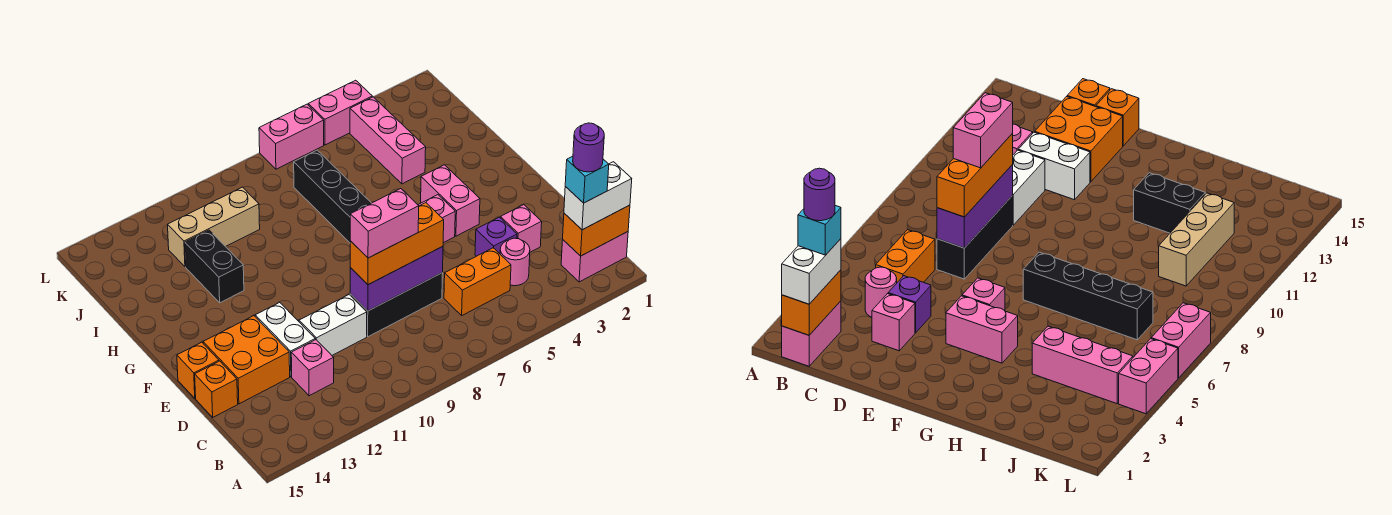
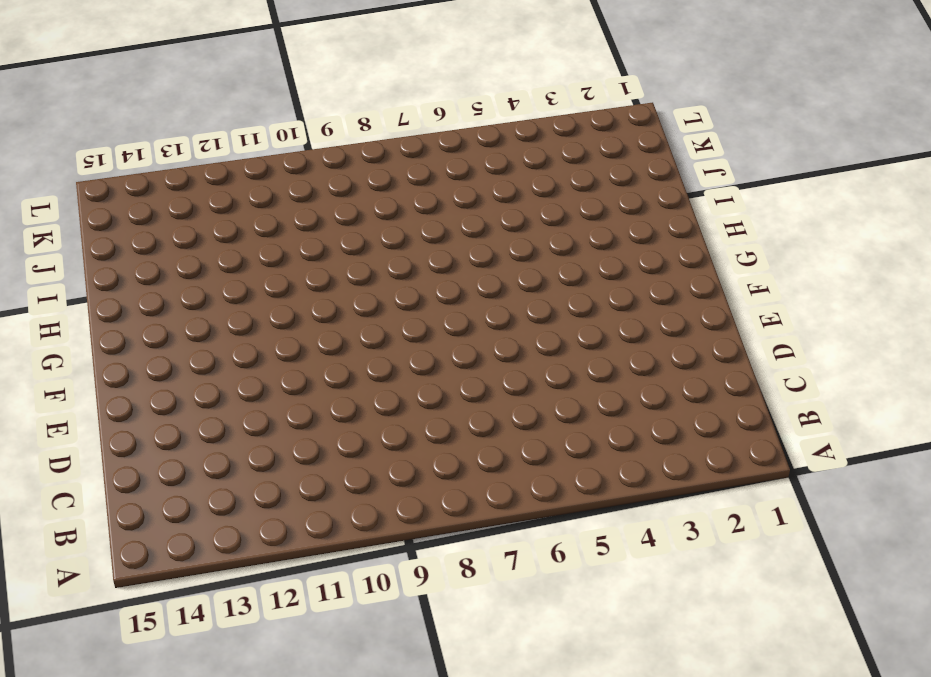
none -> pink 1x2 brick [561,232,628,282]
none -> pink 1x1 round brick [500,238,530,286]
none -> orange 1x2 brick [444,248,511,315]

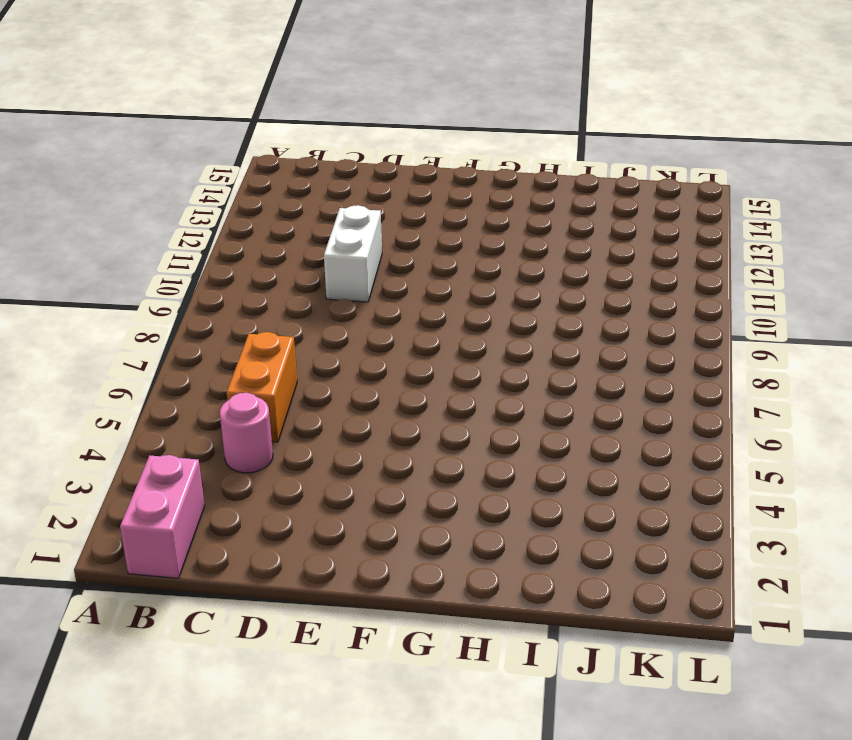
none -> pink 1x1 brick [291,340,334,396]
none -> pink 1x1 brick [501,205,542,252]
none -> purple 1x1 brick [475,217,517,256]

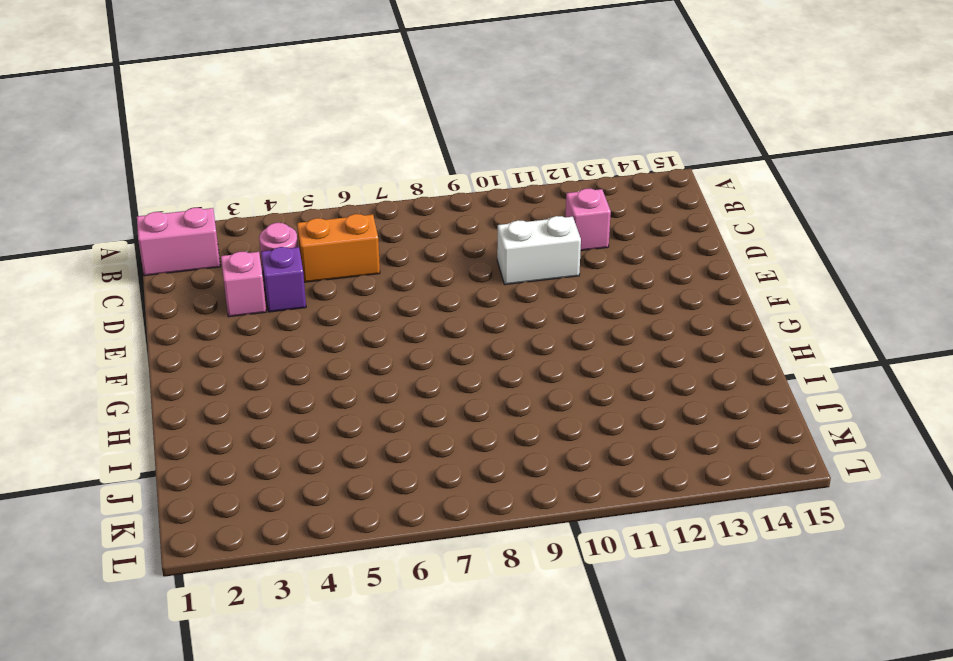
none -> black 1x3 brick [350,273,443,337]
none -> white 1x2 brick [255,302,315,377]
none -> orange 2x2 brick [203,316,290,404]

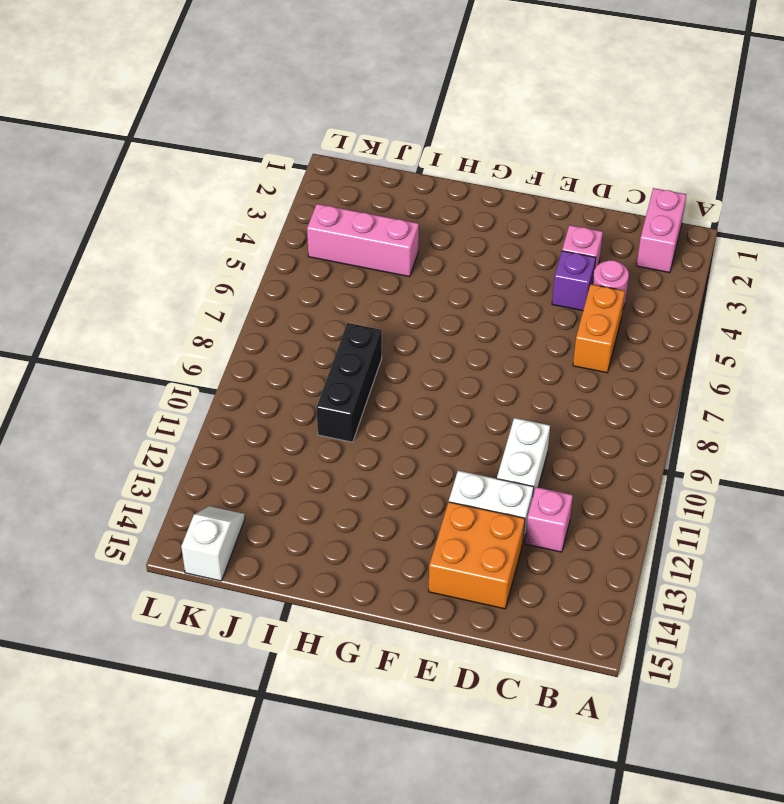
black 1x3 brick [316,323,382,442] -> black 1x3 brick moved to [350,273,443,337]
white 1x2 slope [181,506,245,581] -> none
none -> orange 1x1 brick [195,361,238,417]
none -> orange 1x1 brick [177,342,219,398]
none -> pink 1x2 brick [421,165,480,236]

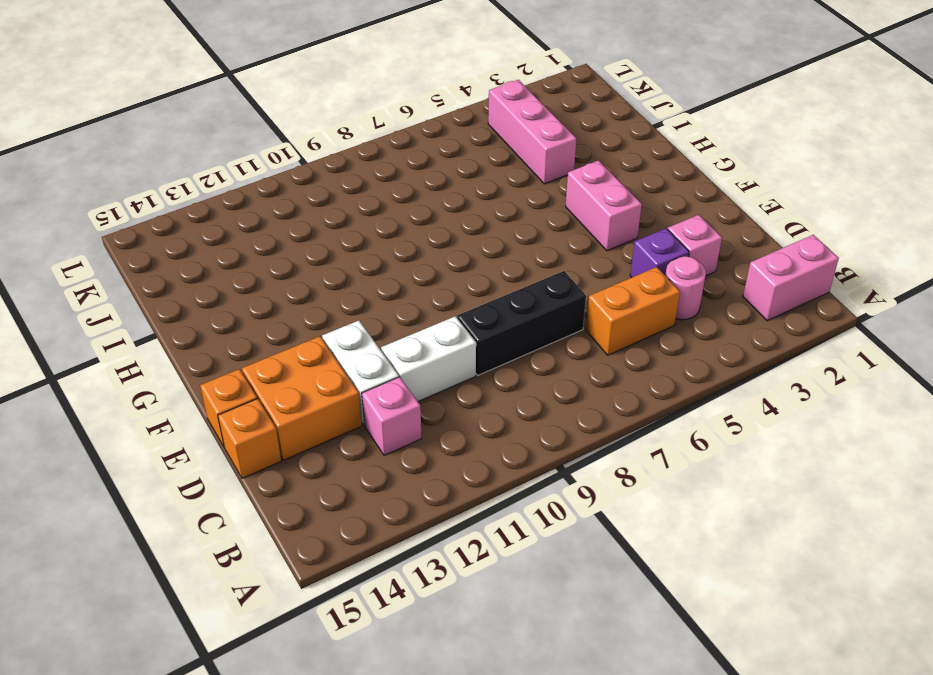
none -> pink 1x1 brick [418,195,455,243]
none -> black 1x4 brick [294,150,371,243]
none -> black 1x2 brick [185,230,244,303]

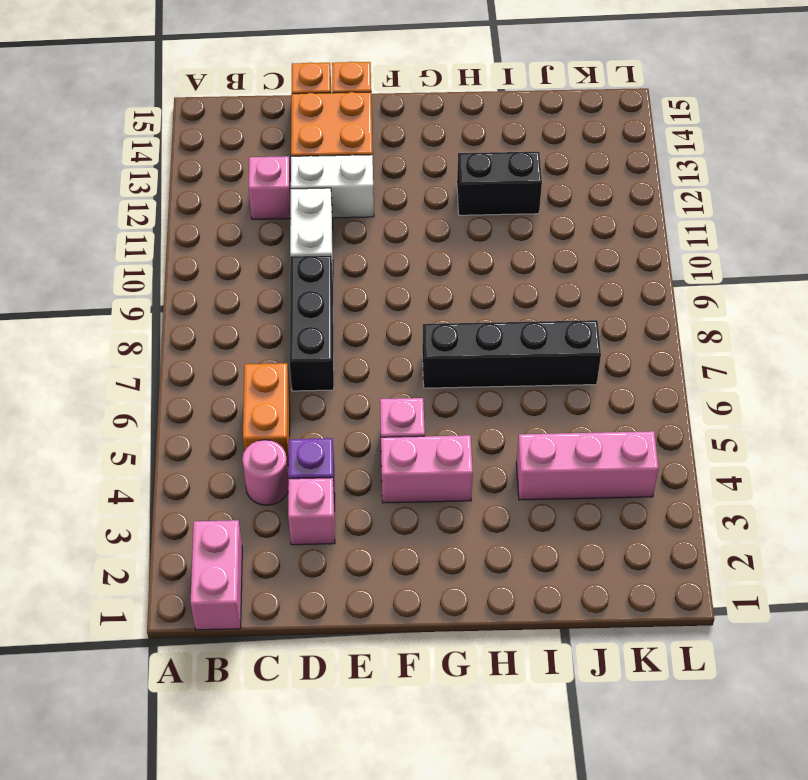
none -> tan 1x3 brick [168,187,260,267]
none -> pink 1x2 brick [308,80,372,145]
none -> pink 1x2 brick [259,104,324,169]

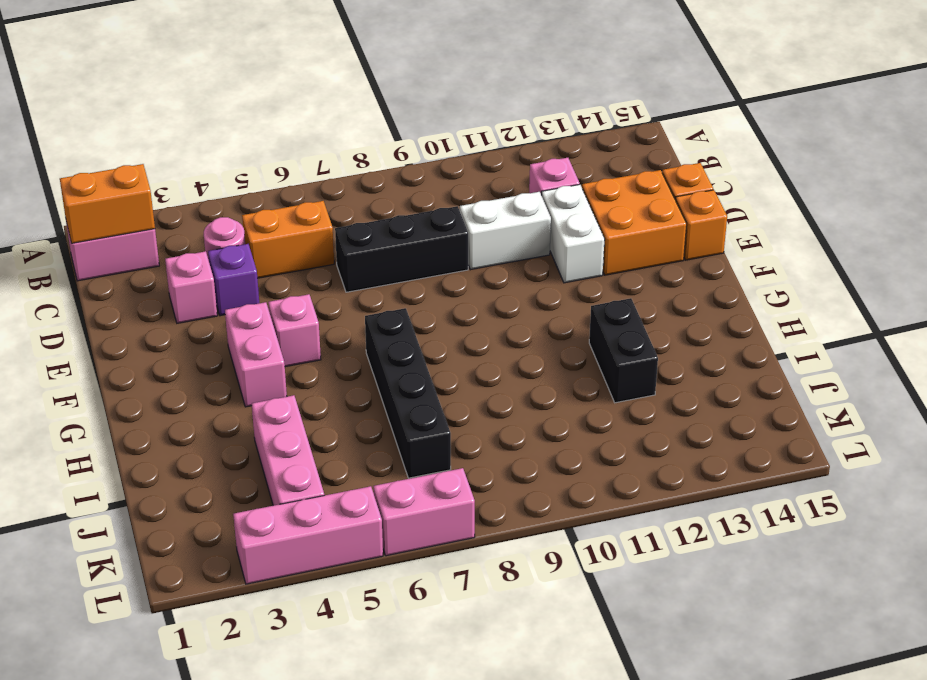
pink 1x3 brick [233,486,383,584] -> pink 1x2 brick [308,80,372,145]
none -> tan 1x3 brick [168,187,260,267]
none -> purple 1x3 brick [350,246,443,311]
none -> white 1x2 brick [564,162,632,230]

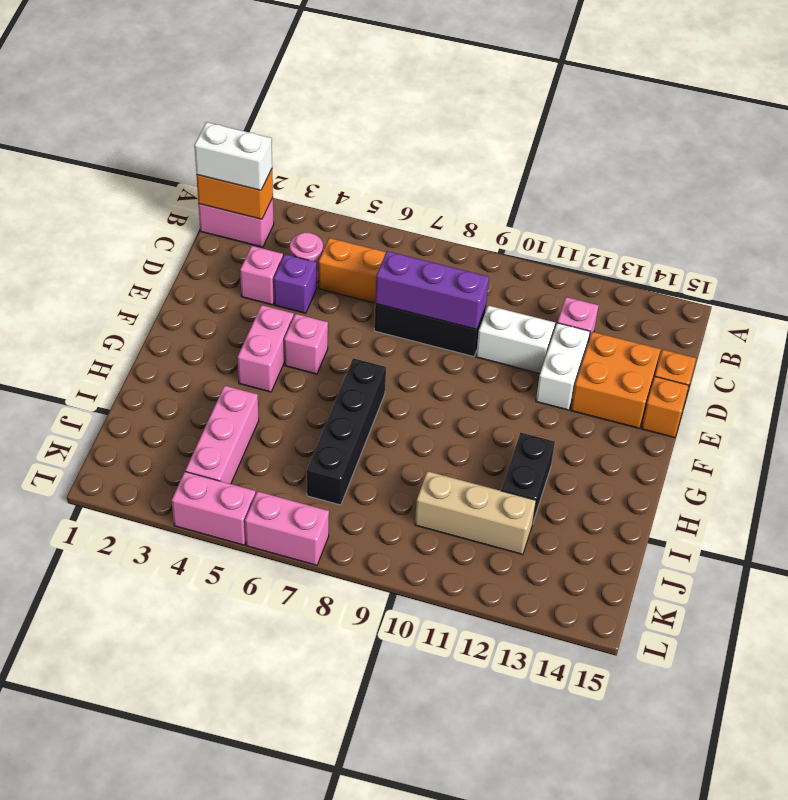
none -> orange 1x3 brick [350,203,444,285]
none -> cyan 1x1 brick [565,156,609,203]
none -> pink 1x2 brick [350,189,419,258]

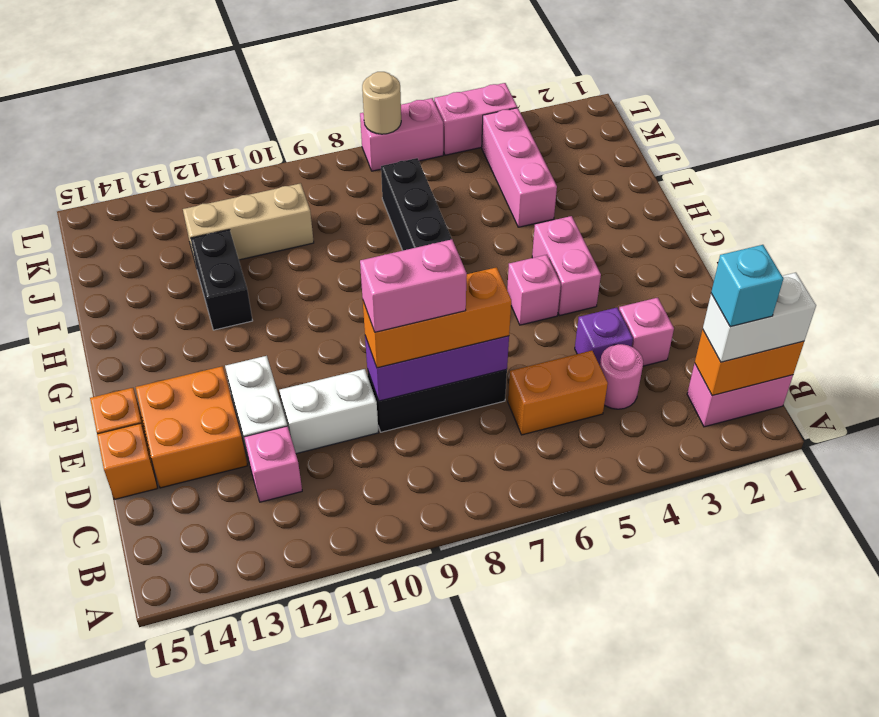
tan 1x1 round brick [362,72,401,134] -> none
none -> purple 1x1 round brick [573,123,604,172]

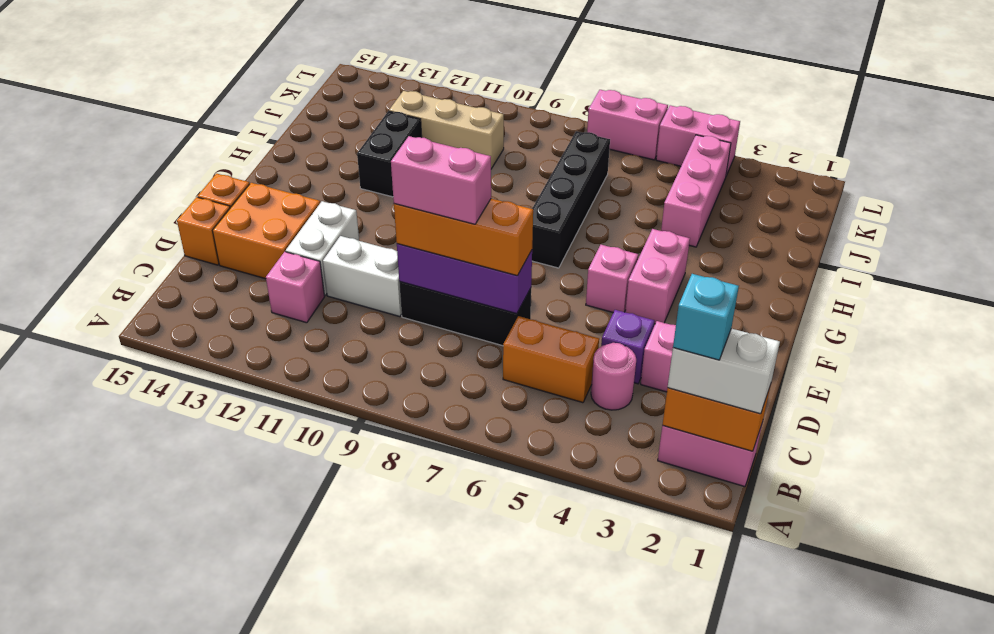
none -> purple 1x1 round brick [573,123,604,172]

